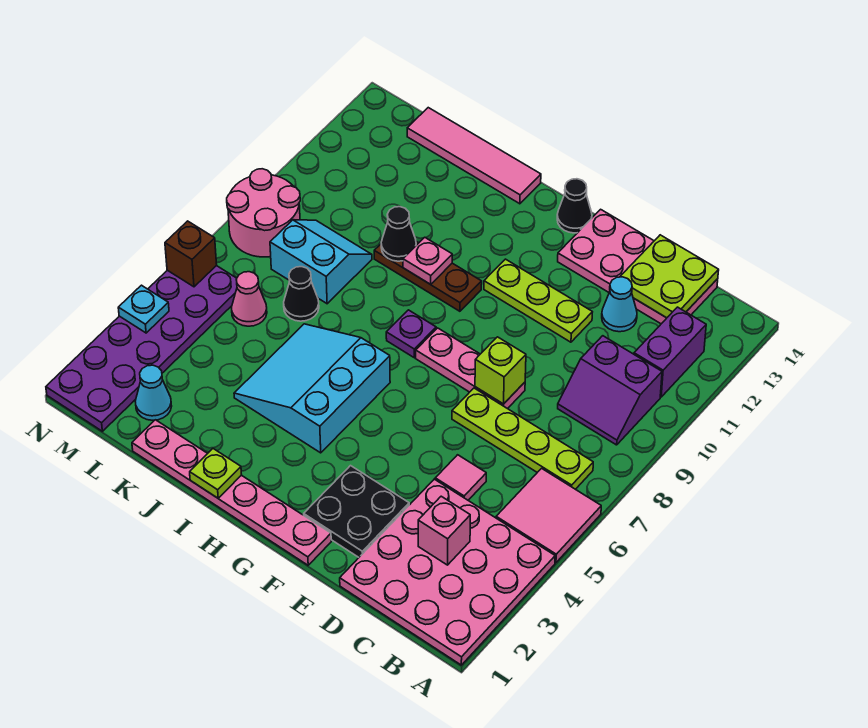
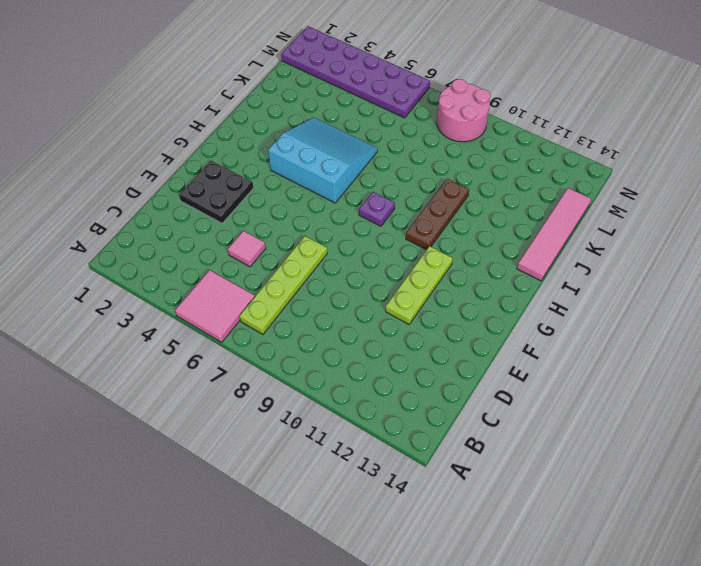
none -> pink 4x4 plate [340,479,555,665]
none -> purple 2x2 slope [558,336,662,445]
none -> purple 1x2 brick [634,307,706,397]
none -> pink 2x4 plate [558,209,718,324]

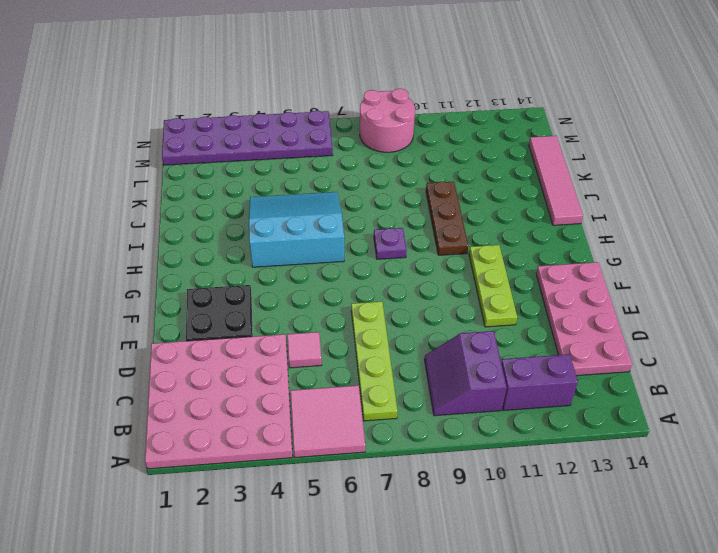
none -> cyan 1x1 cone [602,277,637,332]
none -> pink 1x3 plate [416,328,525,409]
none -> pink 1x6 plate [132,420,331,565]
none -> black 1x1 cone [557,179,592,233]

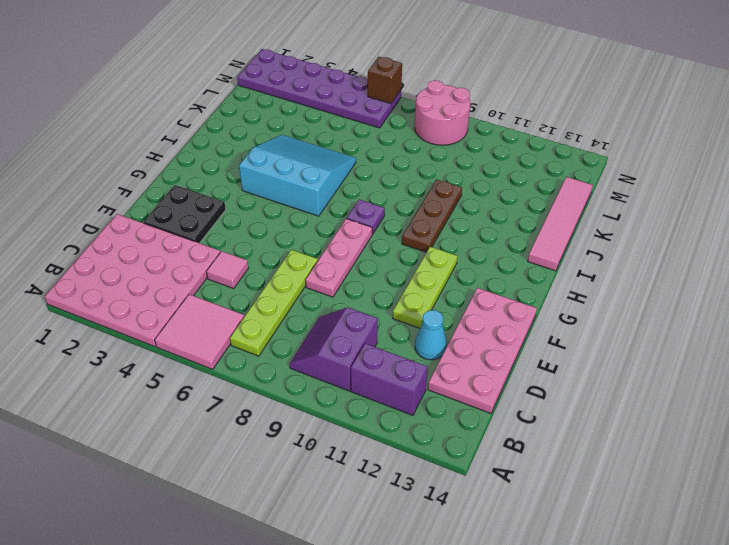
none -> pink 1x6 plate [132,420,331,565]
none -> black 1x1 cone [557,179,592,233]
none -> black 1x1 cone [284,267,319,321]
none -> cyan 2x2 slope [270,220,372,304]

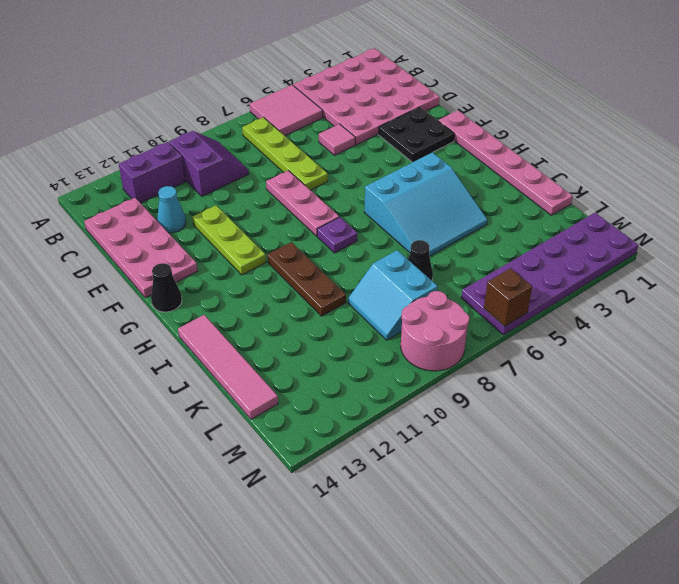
none -> cyan 1x1 cone [135,365,172,420]
none -> pink 1x1 cone [231,272,267,326]
none -> pink 1x1 brick [418,496,470,565]
none -> lime 2x2 plate [620,235,719,318]

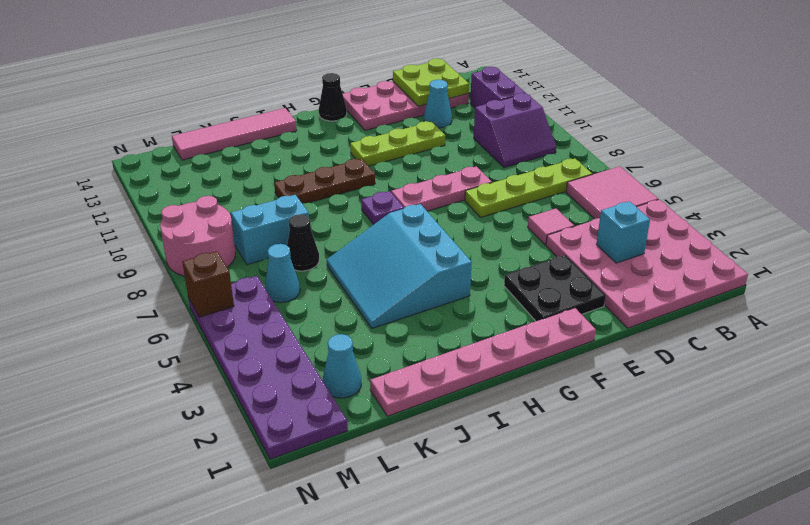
cyan 1x1 brick [596,201,650,263] -> pink 1x1 brick [418,496,470,565]
cyan 1x1 cone [265,244,300,302] -> pink 1x1 cone [231,272,267,326]
none -> lime 1x1 brick [475,337,526,404]
none -> lime 1x1 plate [190,449,242,498]
none -> pink 1x1 plate [403,237,452,284]
none -> black 1x1 cone [381,207,416,261]

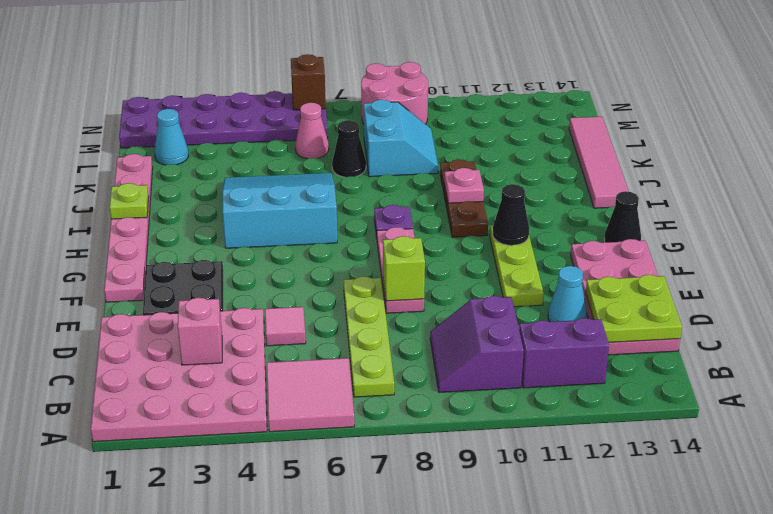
black 1x1 cone [493,184,529,245] -> black 1x1 cone moved to [381,207,416,261]
none -> cyan 1x1 plate [118,285,169,333]

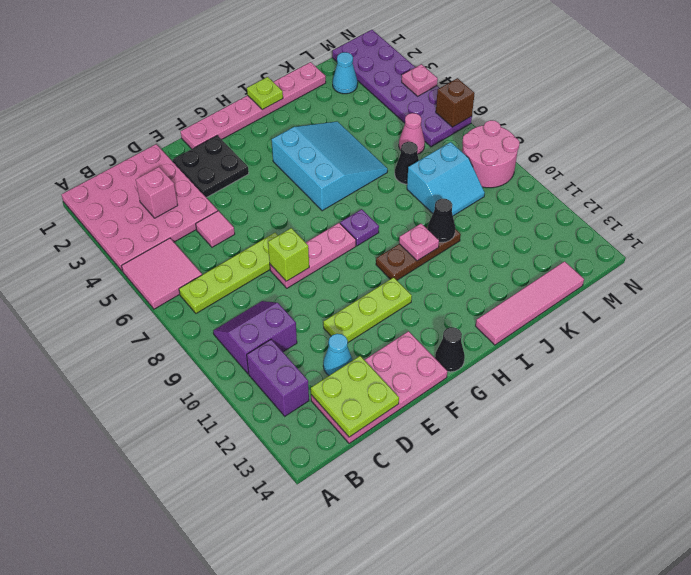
pink 1x1 plate [402,64,438,96] -> cyan 1x1 plate [118,285,169,333]

